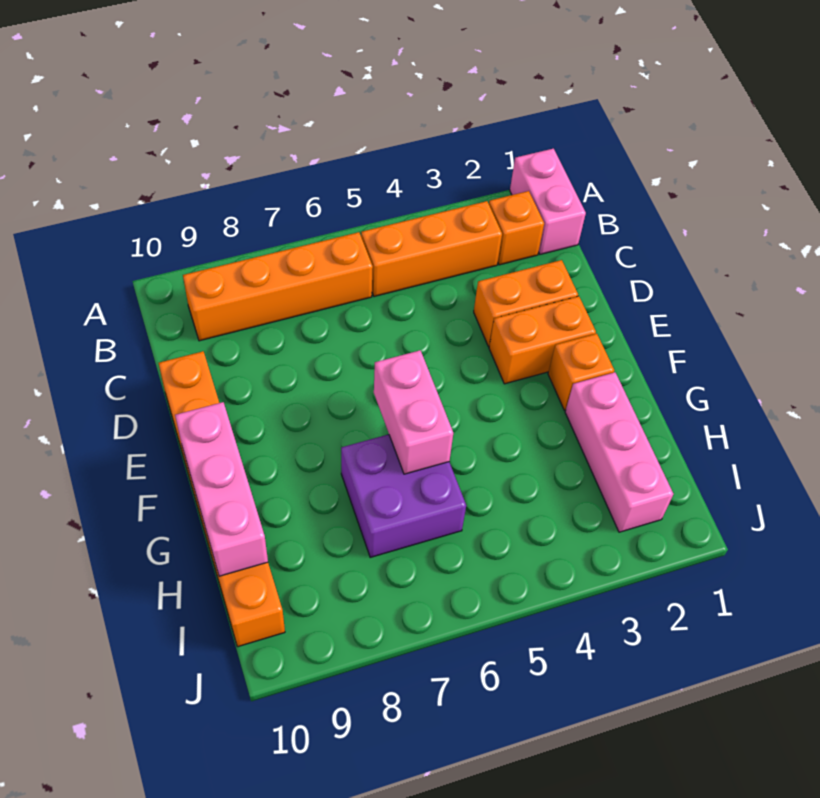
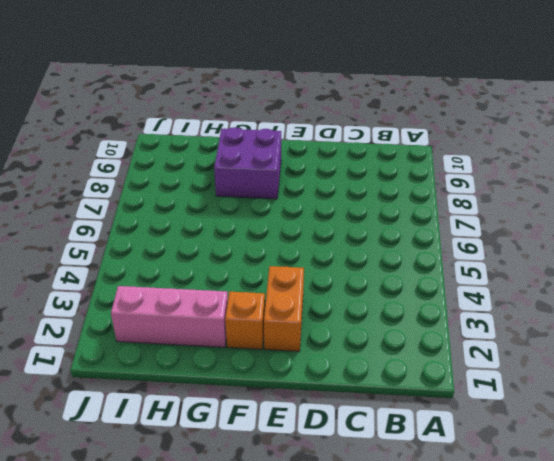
purple 2x2 brick [214,127,281,199] -> purple 2x2 brick moved to [341,434,466,557]
none -> pink 1x2 brick [510,149,586,254]
none -> orange 1x1 brick [489,191,544,265]
none -> orange 1x3 brick [361,201,502,297]

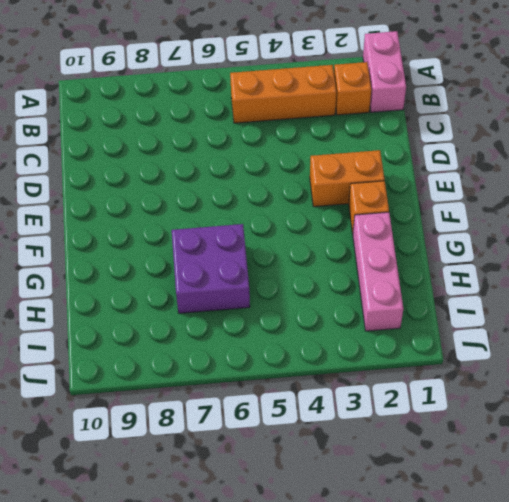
none -> orange 1x4 brick [183,232,373,341]
none -> orange 1x2 brick [474,260,578,346]
none -> orange 1x6 brick [159,351,285,647]

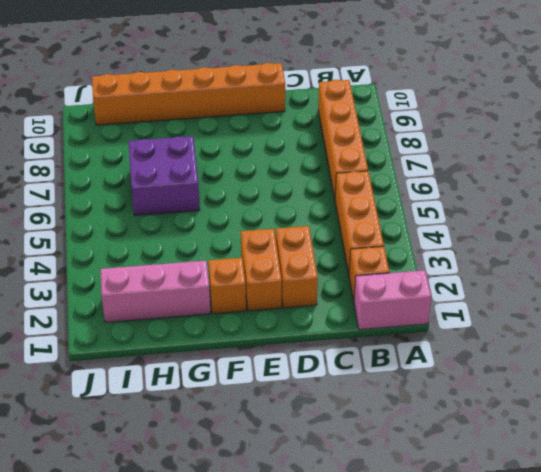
none -> pink 1x2 brick [374,350,453,474]
none -> pink 1x3 brick [175,402,268,576]

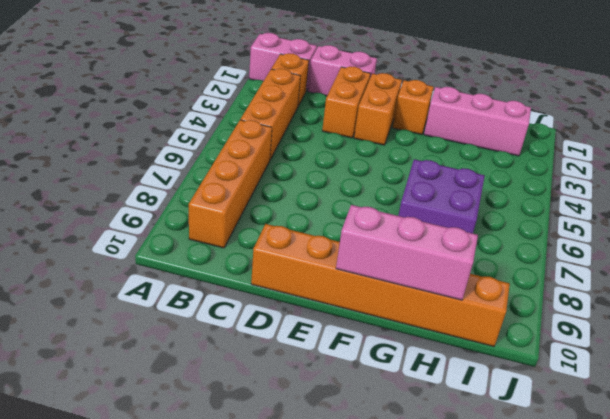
pink 1x2 brick [308,45,377,96] -> pink 1x2 brick moved to [374,350,453,474]

